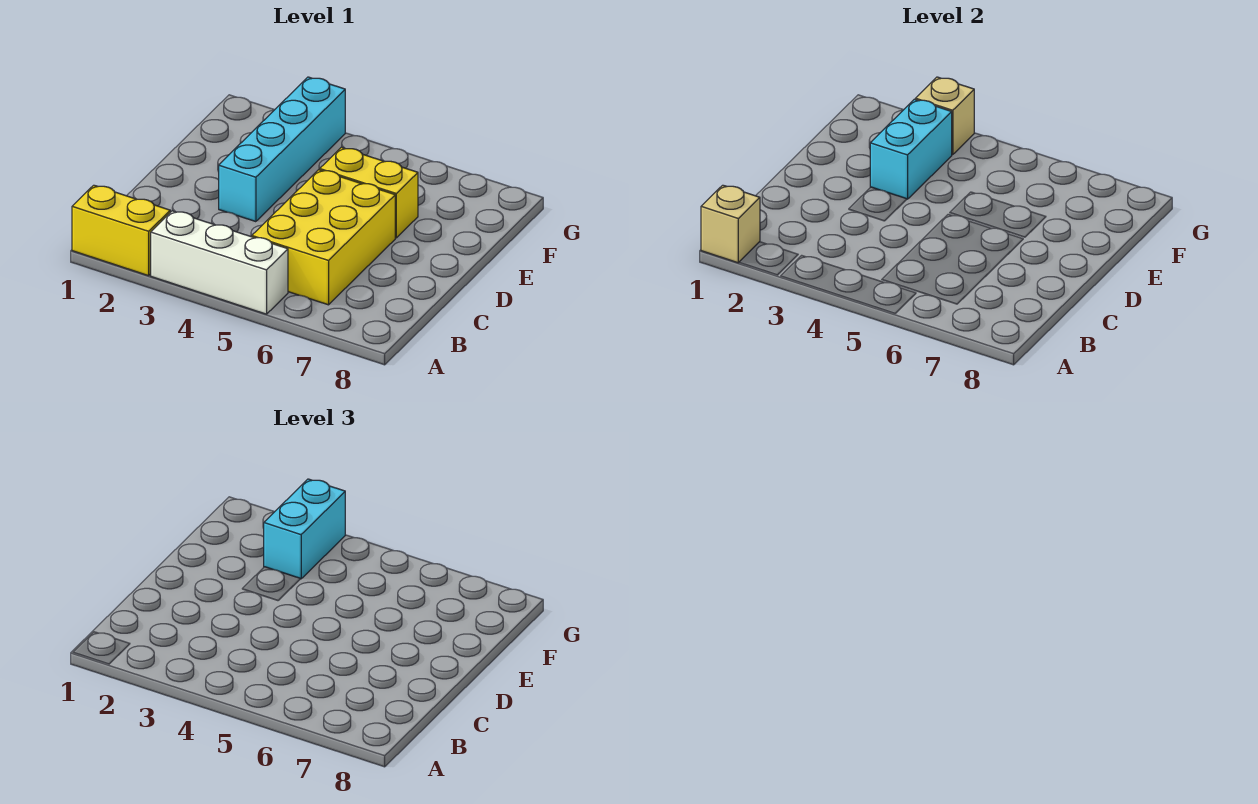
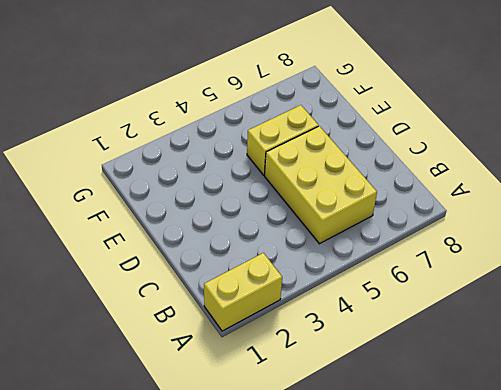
none -> white 1x3 brick [151,211,288,314]
none -> cyan 1x4 brick [219,77,345,222]

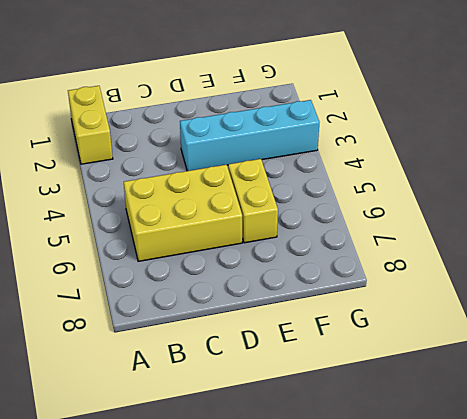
none -> white 1x3 brick [151,211,288,314]
none -> tan 1x1 brick [701,185,760,263]

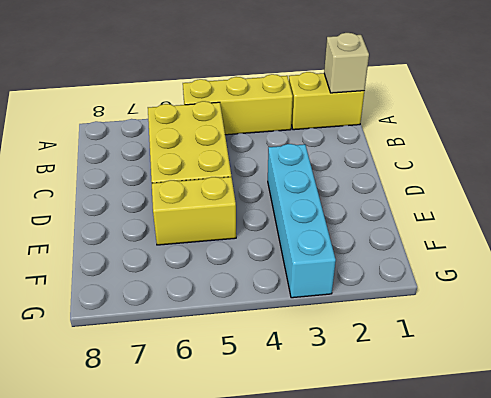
yellow 1x3 brick [183,74,293,135] -> white 1x3 brick [151,211,288,314]
none -> cyan 1x2 brick [870,99,952,199]
none -> tan 1x1 brick [915,77,974,155]

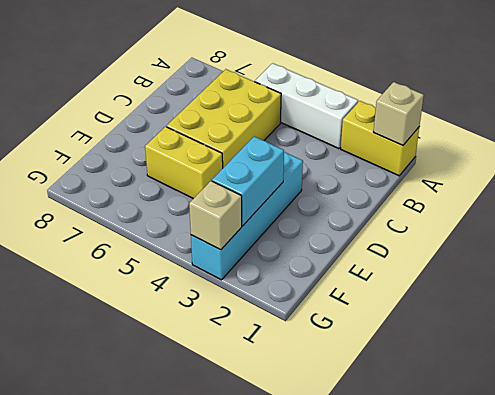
none -> cyan 1x2 brick [264,479,345,579]

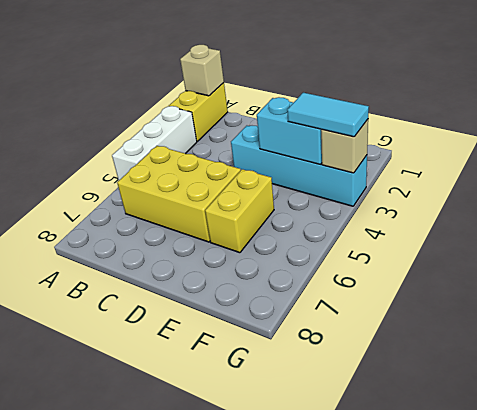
cyan 1x2 tile [287,93,369,137] -> cyan 1x2 brick [264,479,345,579]

